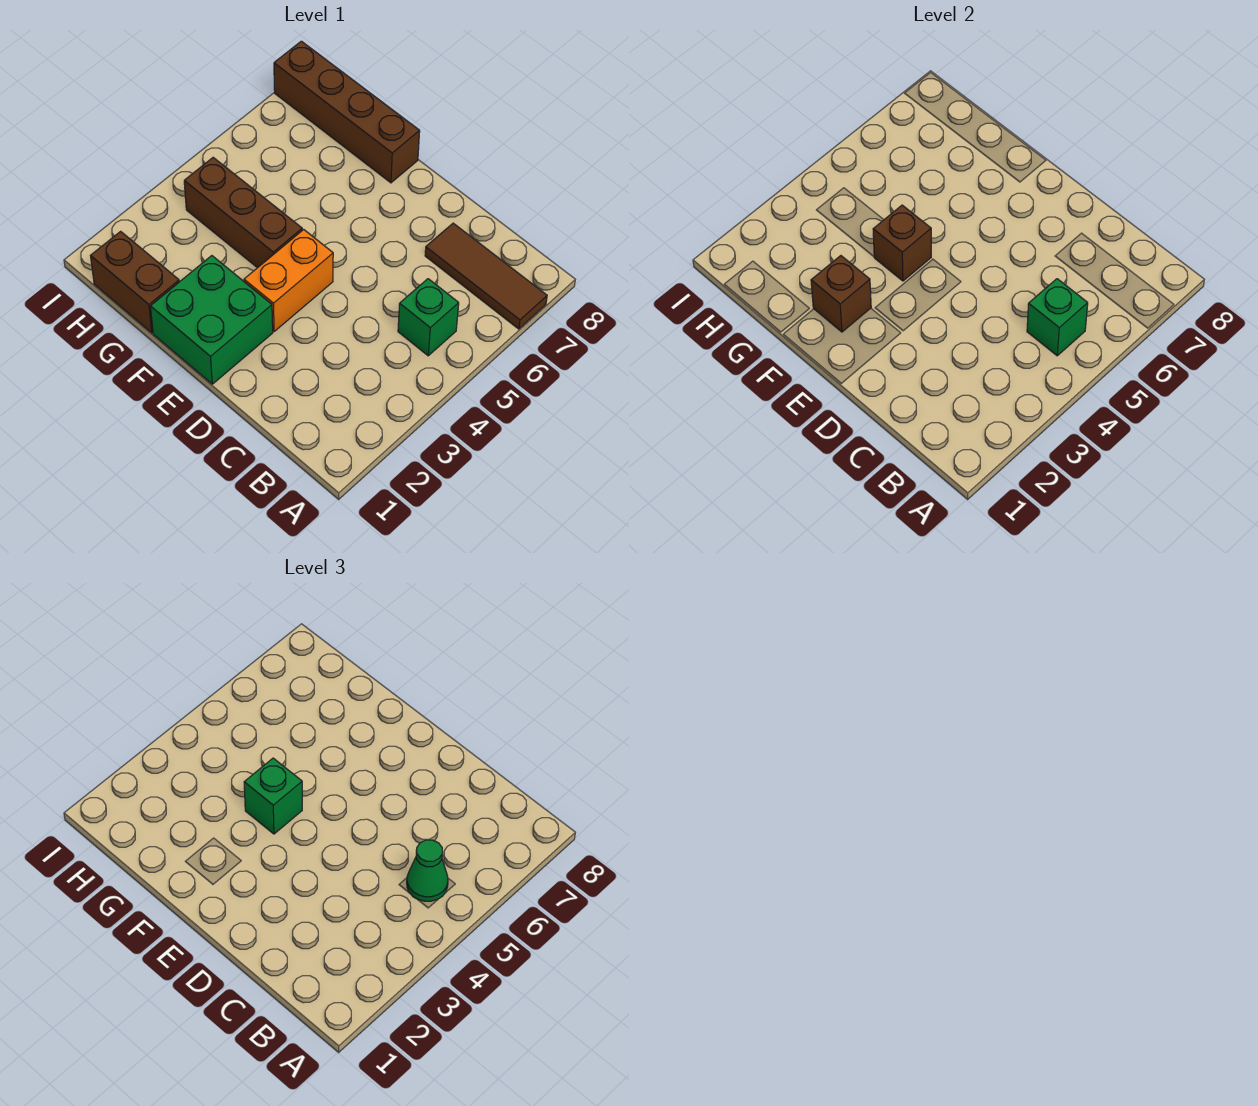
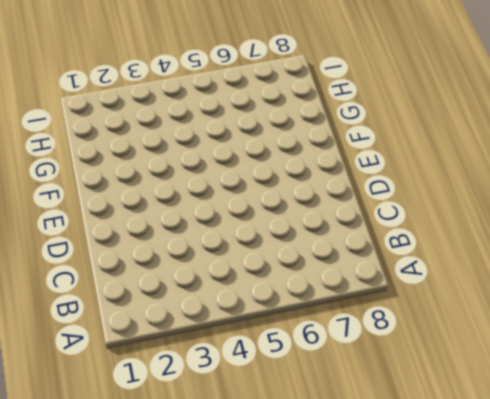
none -> brown 1x3 tile [425,223,547,329]
none -> green 1x1 brick [398,279,459,356]
none -> green 2x2 brick [150,256,273,384]

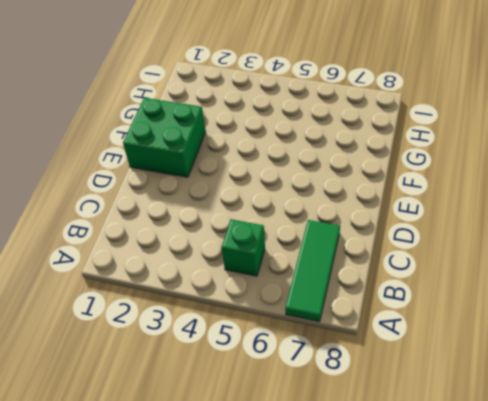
green 1x3 tile [285,220,340,322] -> brown 1x3 tile [425,223,547,329]
none -> orange 1x2 brick [244,229,333,331]
none -> brown 1x3 brick [184,158,302,268]
none -> brown 1x4 brick [274,41,420,183]

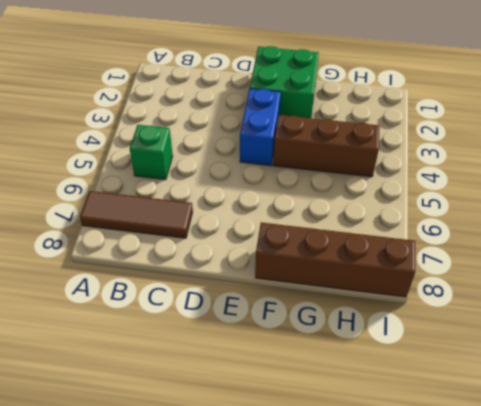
blue 1x2 brick [240,89,281,166] -> orange 1x2 brick [244,229,333,331]
none -> brown 1x2 brick [91,231,179,333]
none -> green 1x1 brick [1027,279,1088,356]
none -> brown 1x1 brick [811,256,871,332]

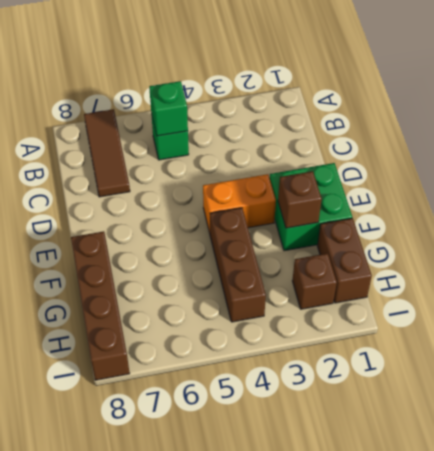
brown 1x1 brick [292,253,337,309] -> brown 1x1 brick moved to [873,205,931,281]
none -> green 1x1 cone [407,840,448,901]
none -> green 1x1 brick [244,758,302,834]

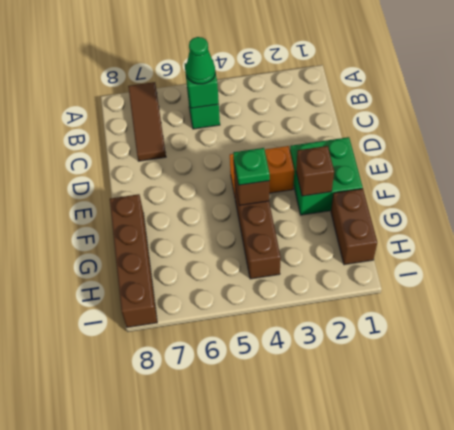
green 1x1 plate [233,148,270,185] -> green 1x1 brick [244,758,302,834]

